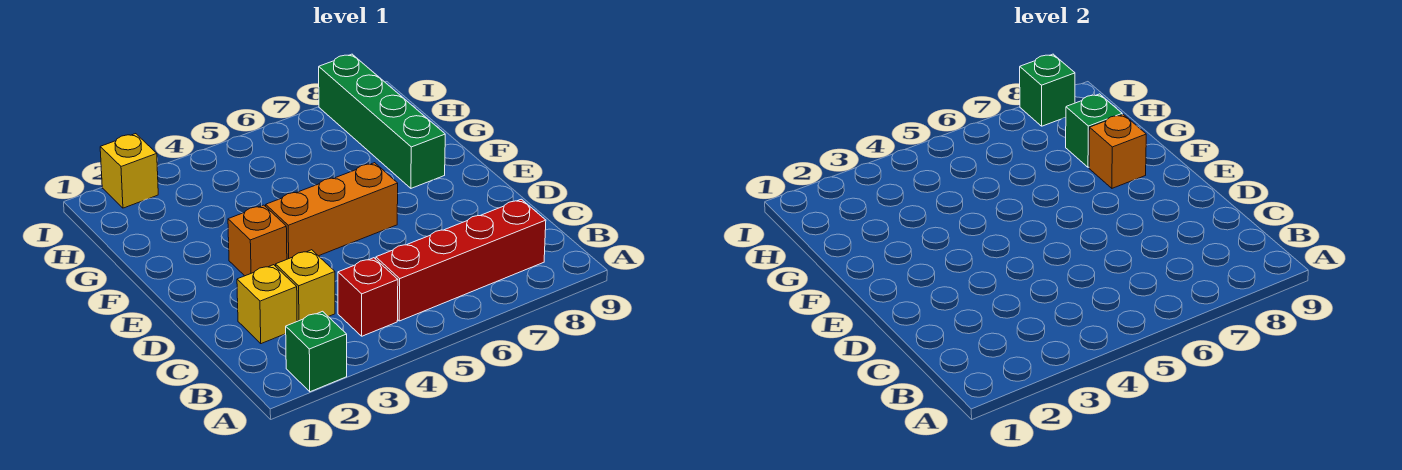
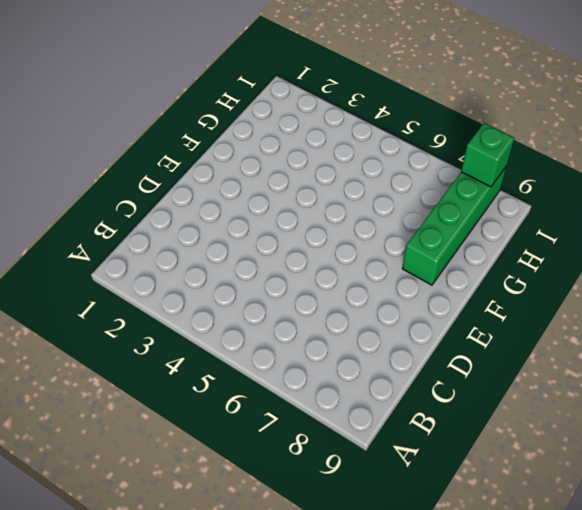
none -> green 1x1 brick [286,311,347,392]
none -> red 1x1 brick [338,258,398,336]
none -> red 1x4 brick [376,199,546,321]

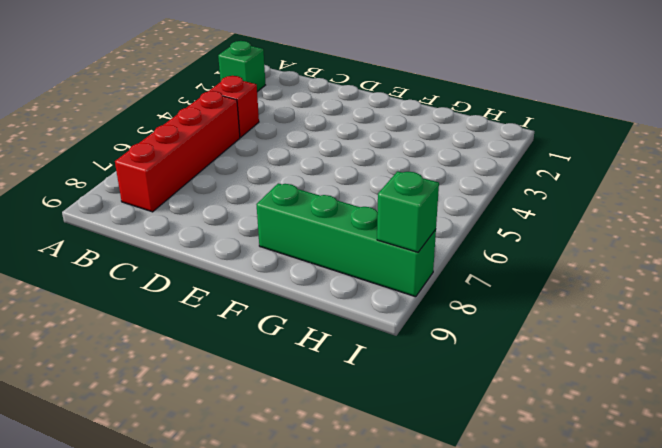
none -> yellow 1x1 brick [237,265,297,344]
none -> yellow 1x1 brick [276,250,335,321]
none -> orange 1x1 brick [228,205,287,276]

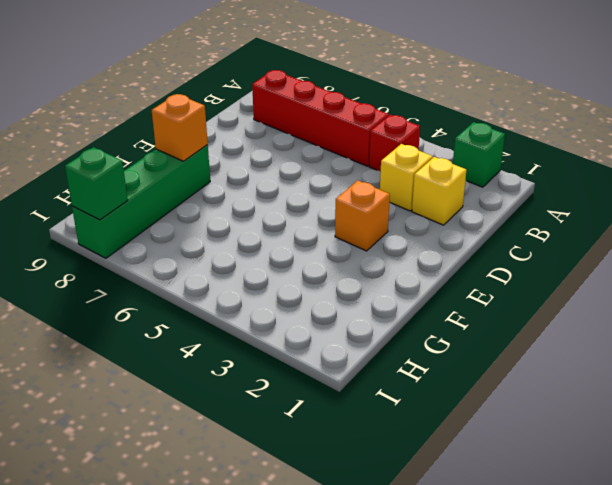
none -> orange 1x3 brick [266,163,398,259]
none -> yellow 1x1 brick [100,134,158,208]
none -> green 1x1 brick [1066,94,1122,167]

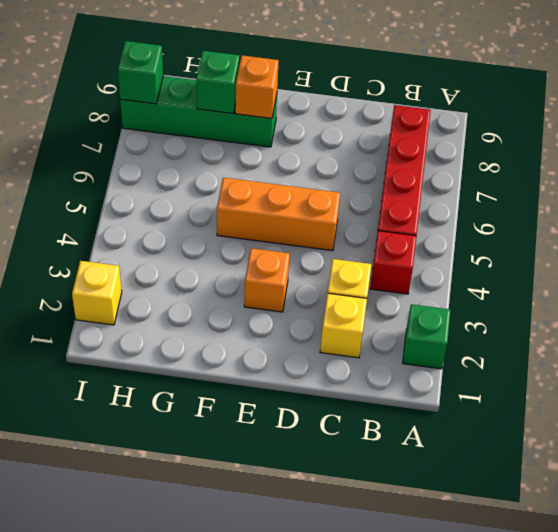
orange 1x3 brick [217,178,340,251] -> orange 1x3 brick turned to [266,163,398,259]

